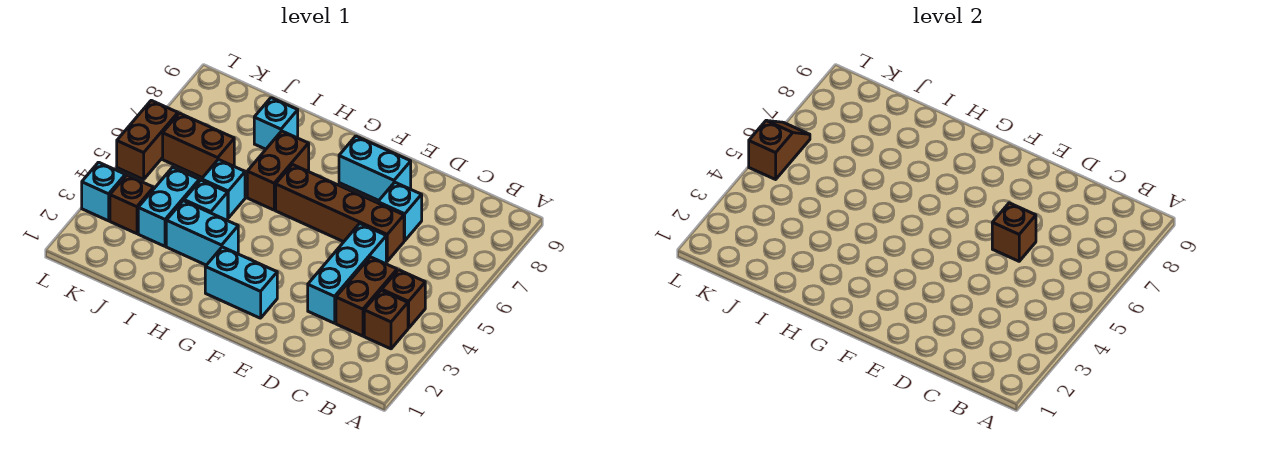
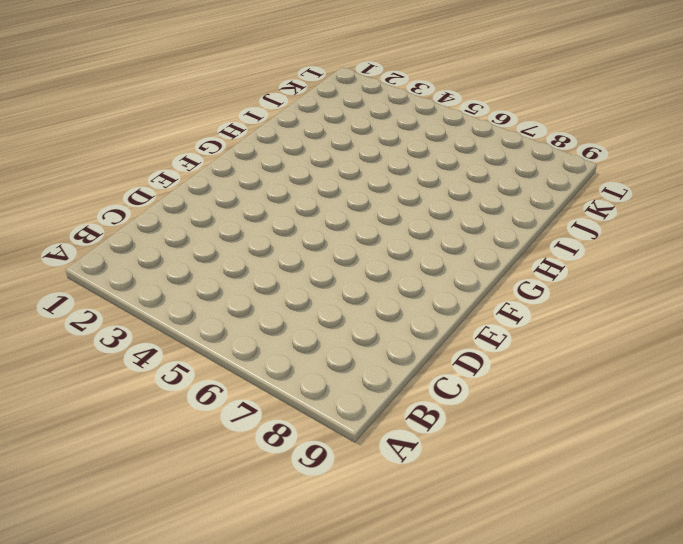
none -> brown 1x1 brick [364,290,408,349]
none -> brown 1x1 brick [382,270,425,328]
none -> brown 1x2 brick [336,257,397,336]

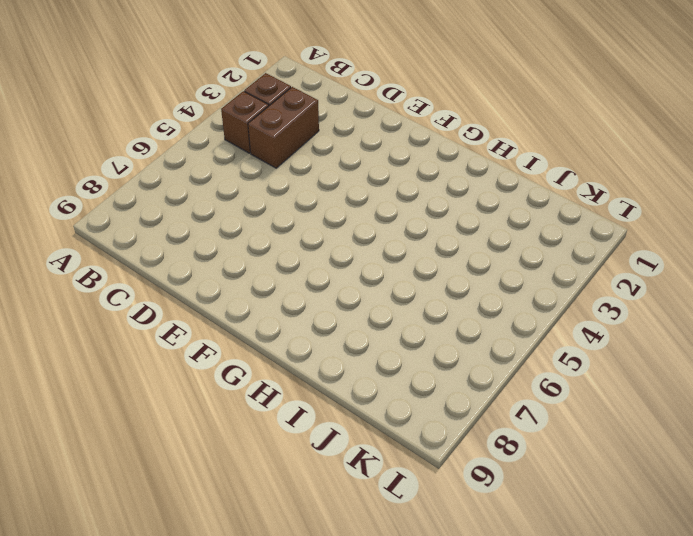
none -> cyan 1x3 brick [308,224,386,323]
none -> brown 1x4 brick [276,164,404,261]
none -> cyan 1x1 brick [378,182,422,241]

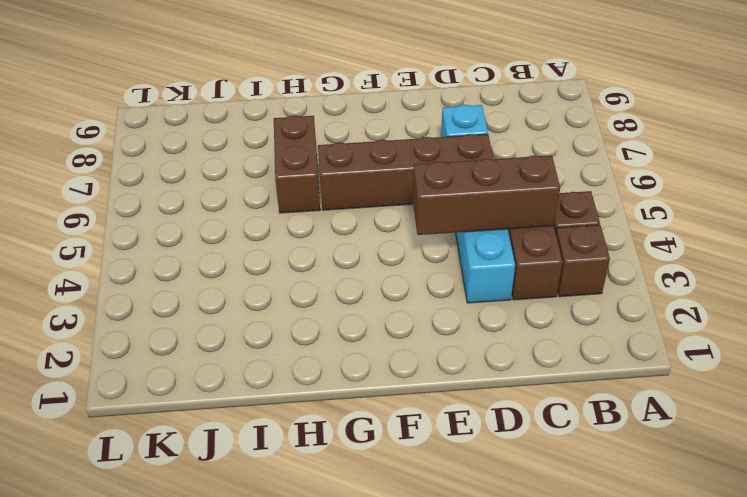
brown 1x3 brick [413,155,560,235] -> none
none -> cyan 1x2 brick [339,136,411,200]
none -> cyan 1x2 brick [205,247,277,318]
none -> cyan 1x2 brick [166,201,238,265]

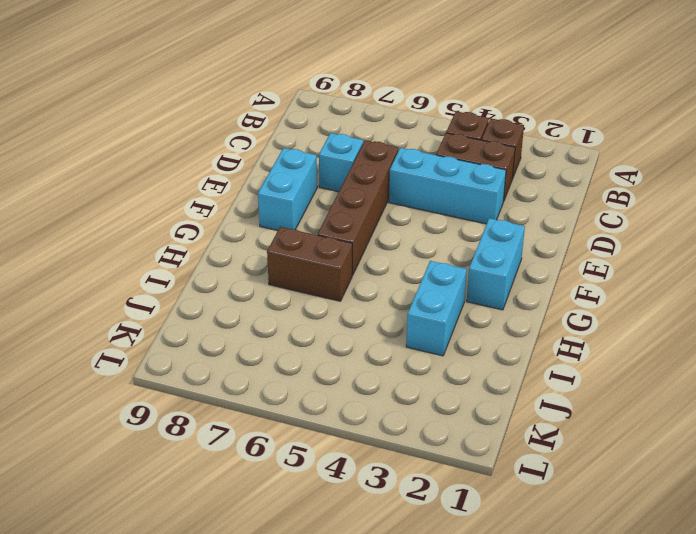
none -> cyan 1x1 brick [184,180,228,220]
none -> cyan 1x1 brick [202,159,245,218]
none -> cyan 1x1 brick [254,98,298,149]

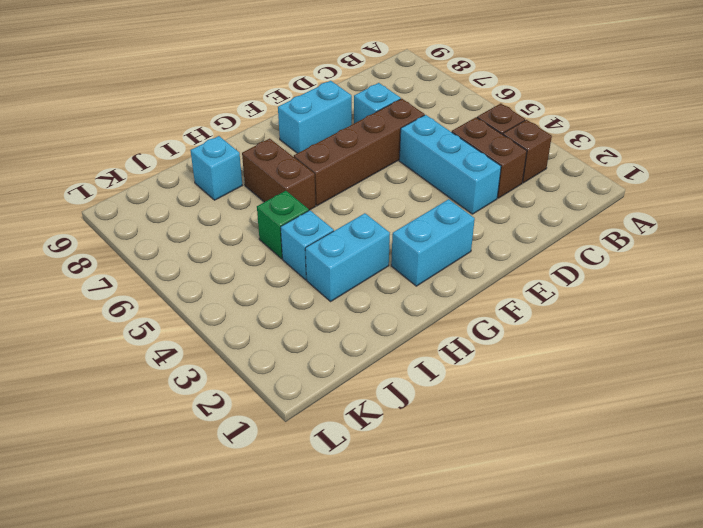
green 1x1 brick [257,191,309,259] -> cyan 1x1 brick [202,159,245,218]
none -> cyan 1x2 brick [138,167,199,246]
none -> brown 1x2 brick [163,113,234,178]
none -> brown 1x1 brick [110,175,154,234]

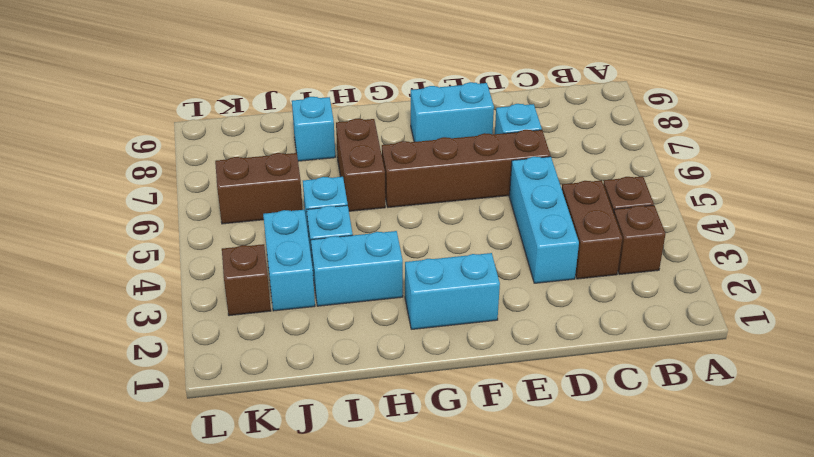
none -> cyan 1x1 brick [82,162,125,221]
none -> brown 1x2 brick [117,100,178,179]
none -> brown 1x1 brick [992,203,1036,261]

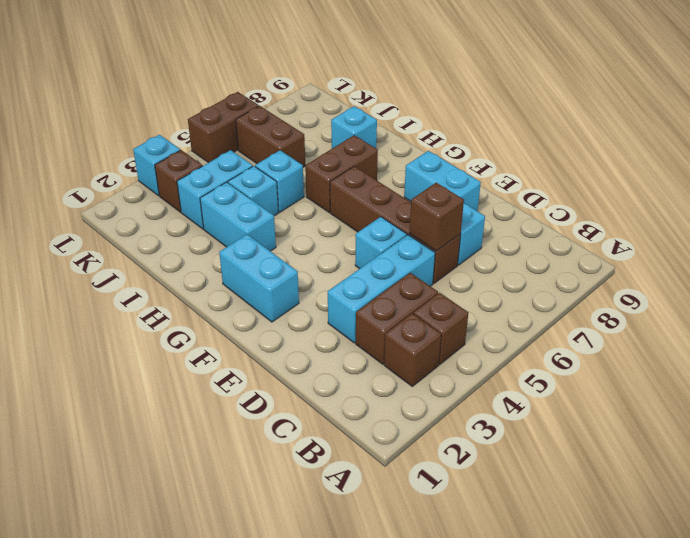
cyan 1x1 brick [355,217,407,269] -> none
none -> brown 1x2 slope [749,120,810,179]

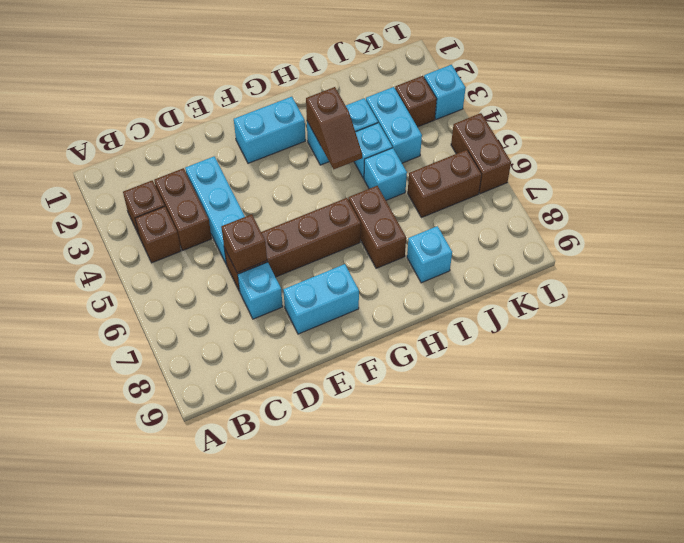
brown 1x2 slope [306,87,362,169] -> brown 1x2 slope moved to [749,120,810,179]

